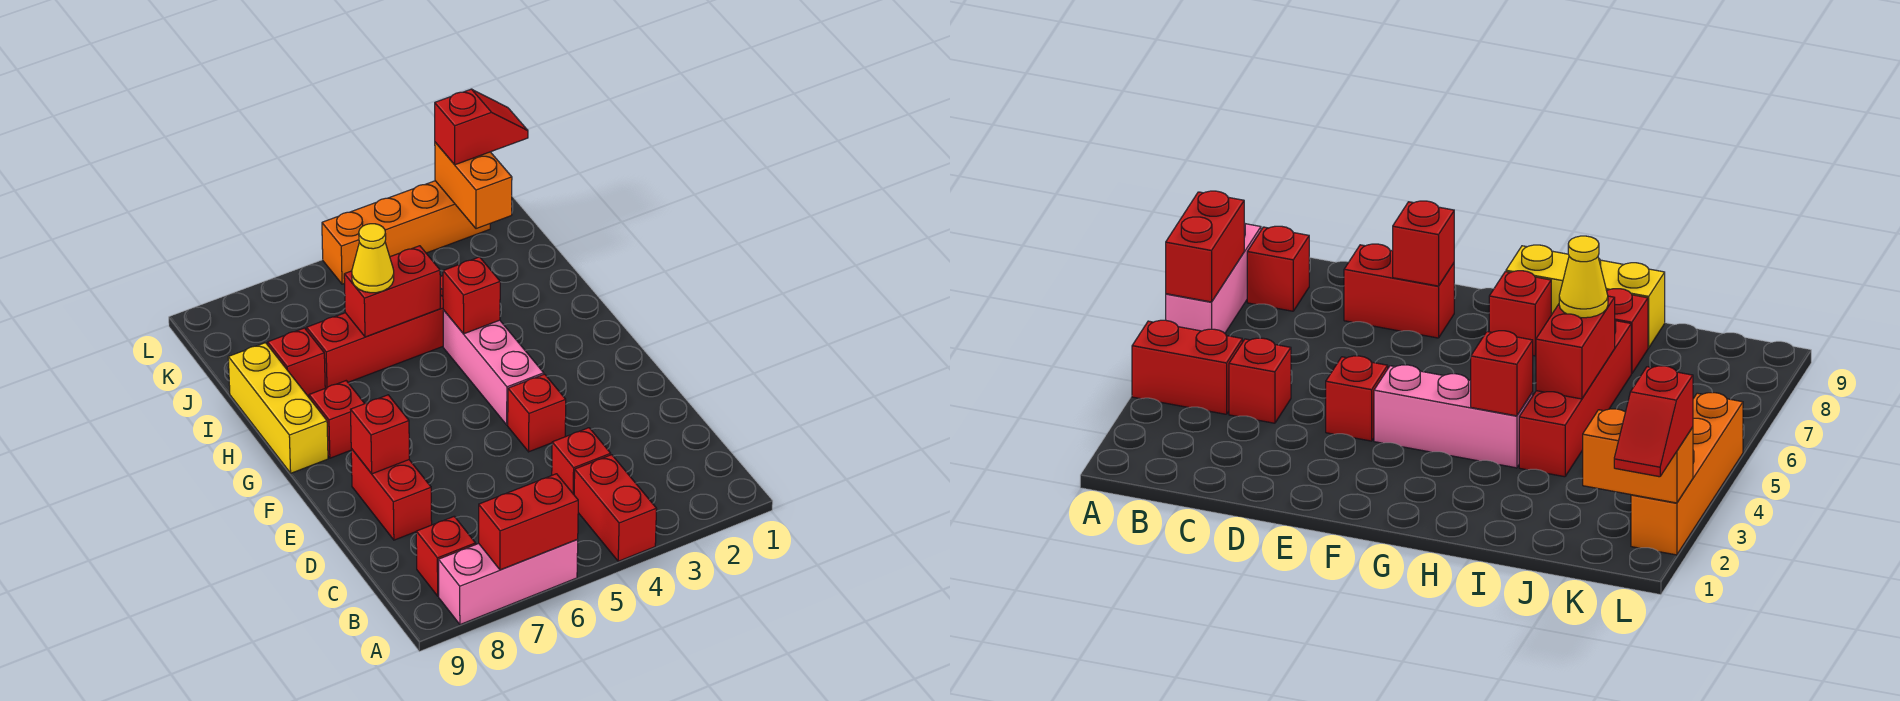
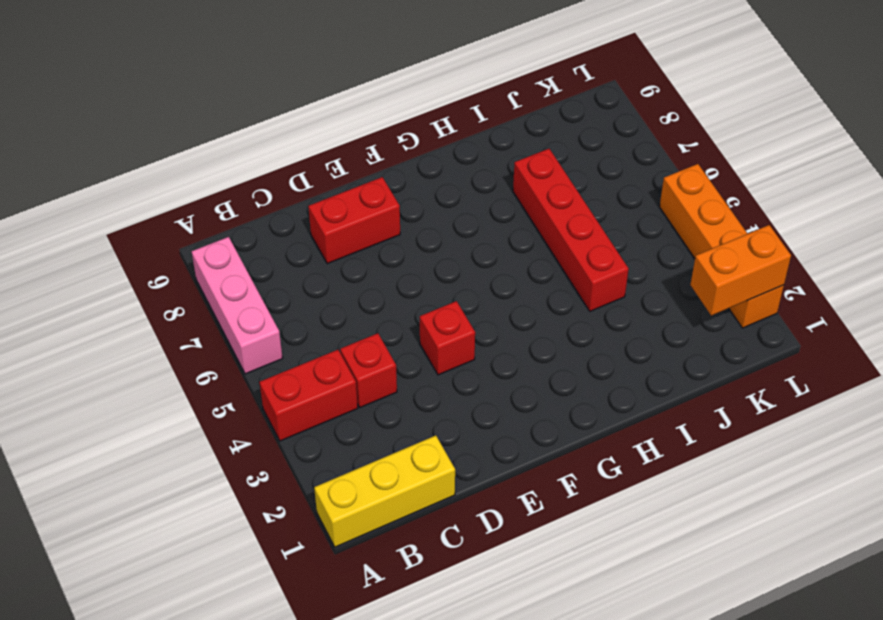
yellow 1x3 brick [314,435,455,547] -> yellow 1x3 brick moved to [228,343,328,473]
none -> red 1x1 brick [416,517,476,596]
none -> pink 1x3 brick [443,310,544,425]
none -> red 1x1 brick [309,381,365,458]

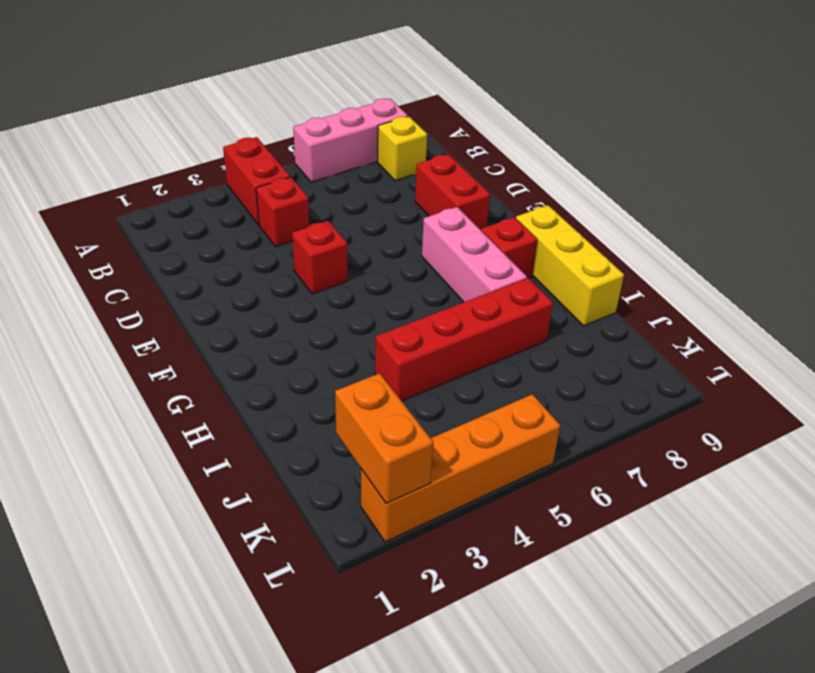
yellow 1x1 brick [378,116,427,181] -> red 1x1 brick [416,517,476,596]
pink 1x3 brick [422,207,527,302] -> pink 1x3 brick moved to [443,310,544,425]
none -> red 1x1 brick [268,328,325,397]
none -> red 1x2 brick [479,474,578,570]
none -> red 1x1 brick [351,395,409,474]

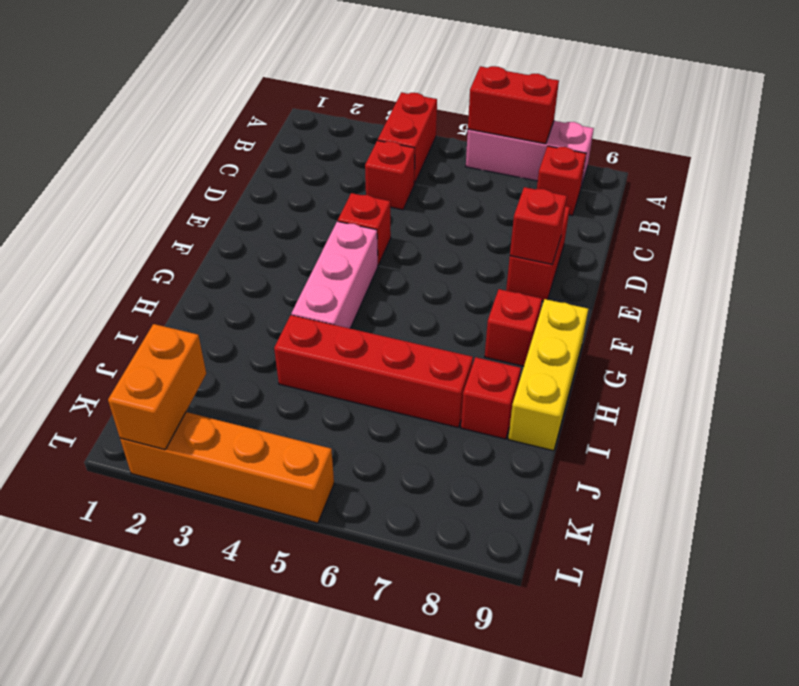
none -> red 1x1 brick [443,257,500,334]
none -> red 1x2 brick [344,246,440,337]
none -> yellow 1x1 cone [352,224,394,293]

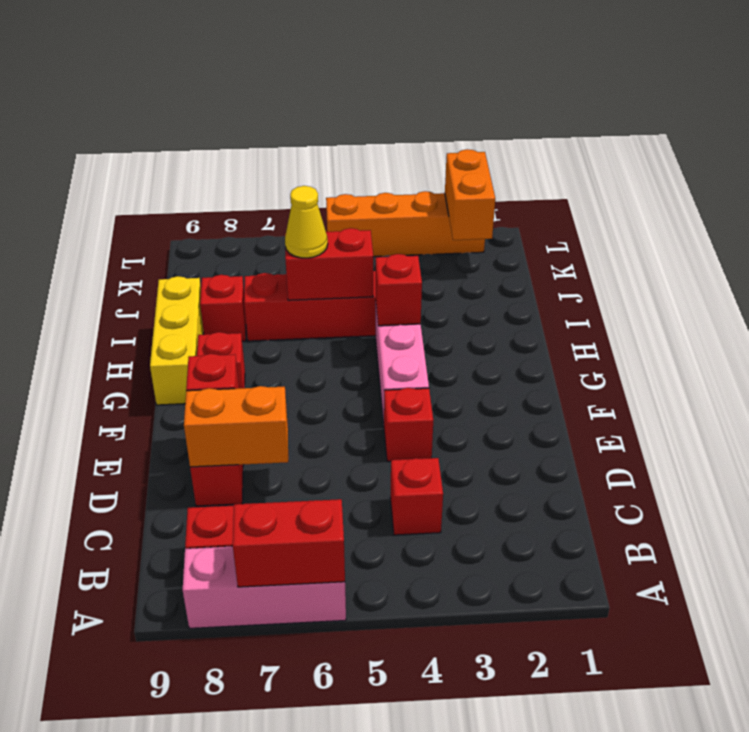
orange 1x2 brick [184,386,288,467] -> none
none -> red 1x2 brick [574,455,657,561]
none -> red 1x2 slope [435,89,528,165]

